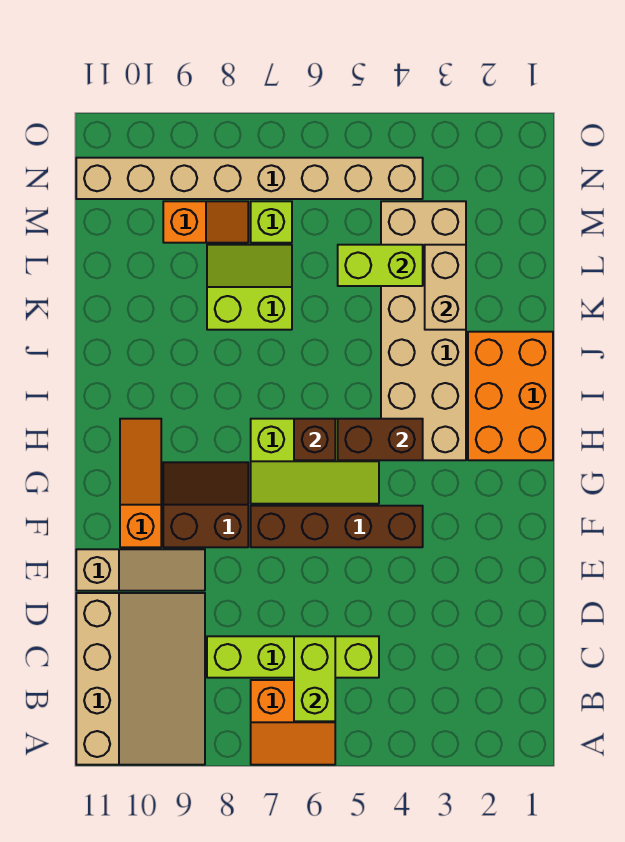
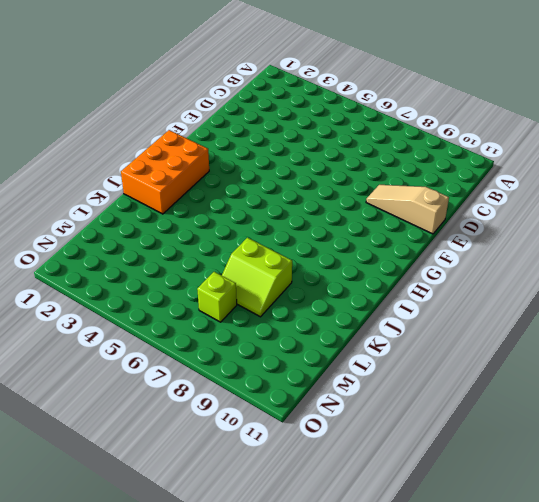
none -> orange 2x2 slope [251,680,335,765]
none -> tan 3x4 slope [76,593,205,765]
none -> lime 1x4 brick [207,636,379,678]

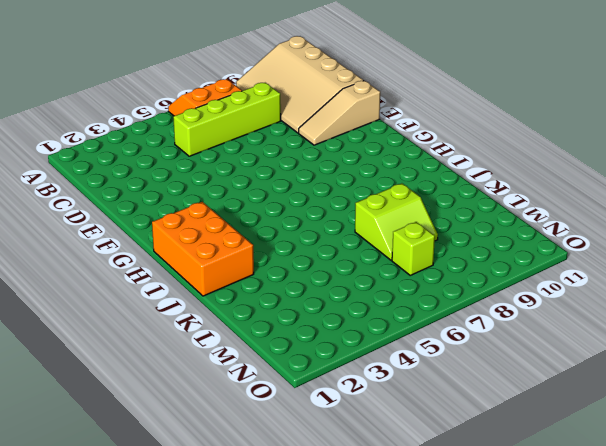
none -> brown 1x4 brick [251,506,423,547]
none -> brown 2x2 slope [163,462,248,547]
none -> orange 1x3 slope [120,419,161,547]

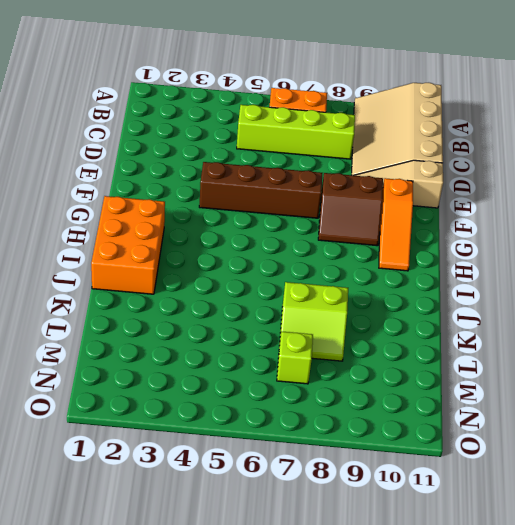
none -> lime 2x3 slope [251,419,379,504]
none -> tan 2x6 brick [381,201,466,460]
none -> orange 1x2 slope [163,201,248,243]

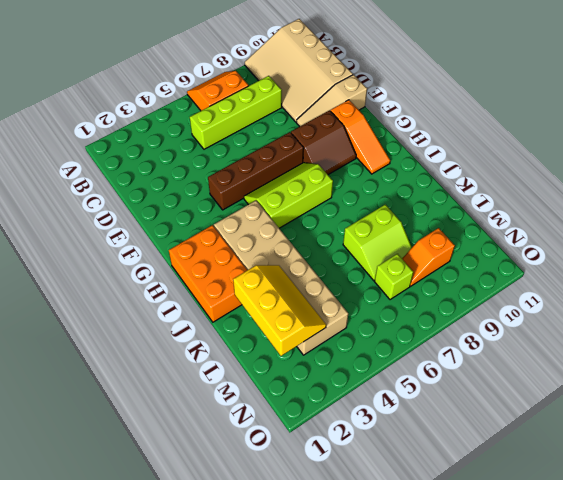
yellow 2x3 slope [233,265,326,356] -> tan 1x2 brick [425,245,466,330]
none -> tan 1x8 brick [76,158,423,199]
none -> lime 1x2 brick [294,636,335,721]
none -> brown 1x2 brick [338,419,423,460]

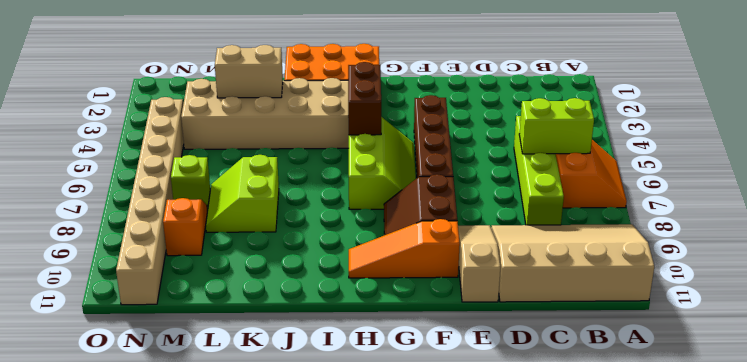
none -> brown 1x1 brick [294,419,335,460]
none -> lime 1x2 brick [338,245,423,286]

